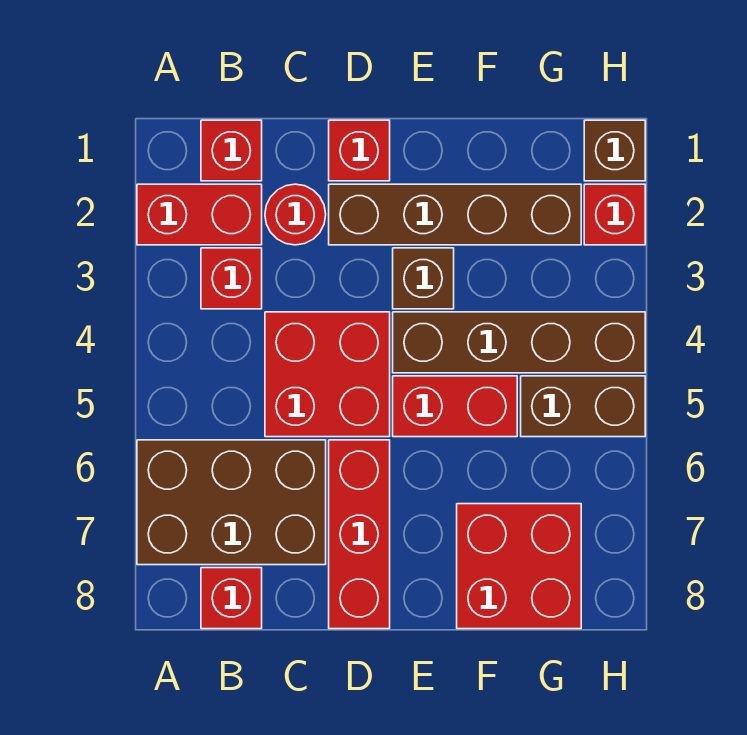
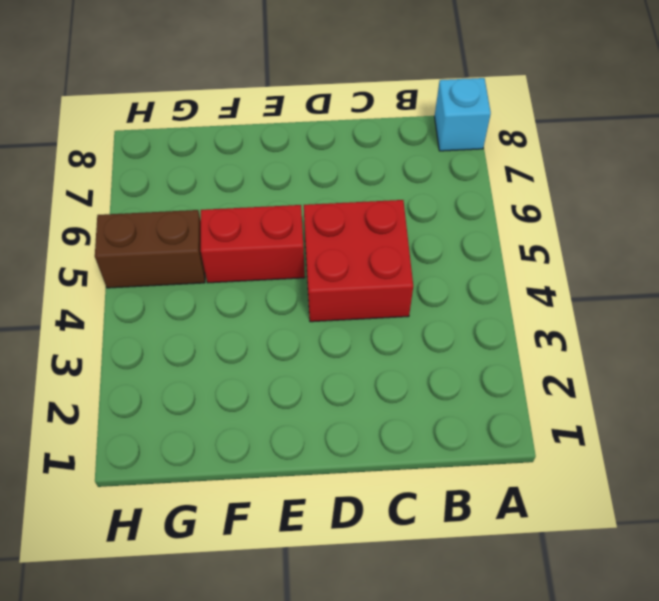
cyan 1x1 brick [435,78,491,151] -> none
none -> red 1x2 brick [137,184,262,245]
none -> brown 2x3 brick [137,440,326,565]
none -> red 1x1 brick [201,120,262,181]

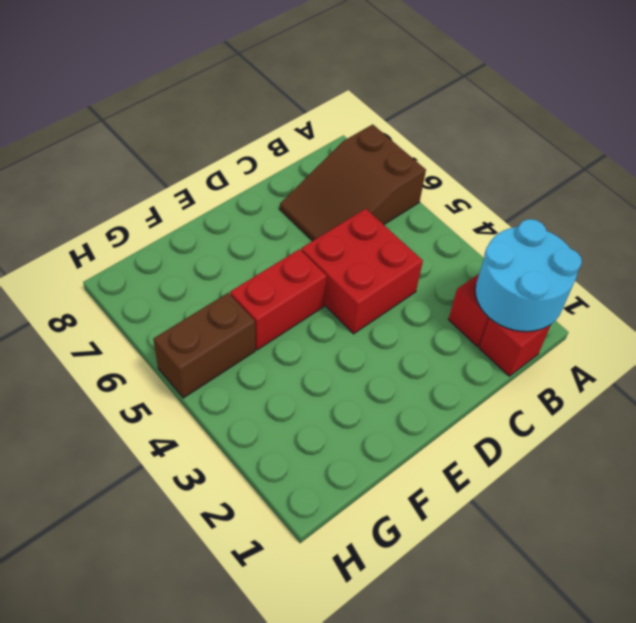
cyan 2x2 round brick [475,219,582,332] -> none
brown 2x3 slope [280,124,426,241] -> brown 2x3 brick [137,440,326,565]
none -> red 1x1 brick [201,248,262,309]
none -> red 1x1 brick [201,568,262,629]
none -> red 1x1 round brick [265,184,326,245]

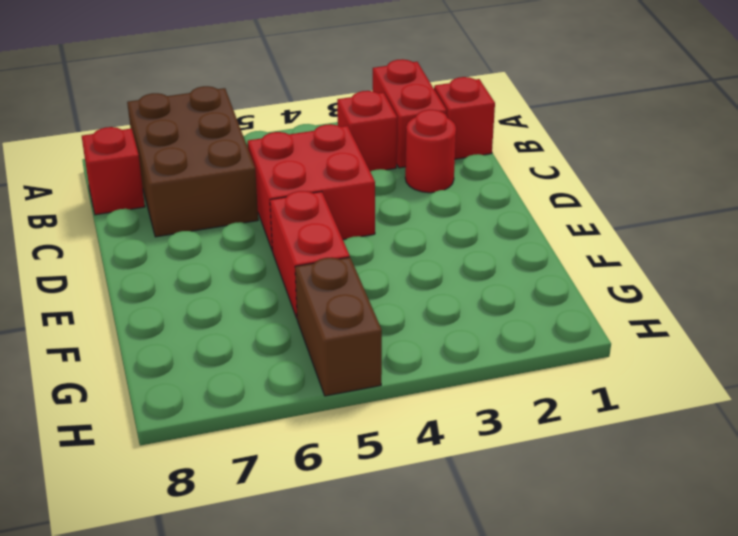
none -> red 1x1 brick [329,120,390,181]
none -> brown 1x4 brick [329,184,581,245]
none -> red 1x3 brick [329,440,390,629]

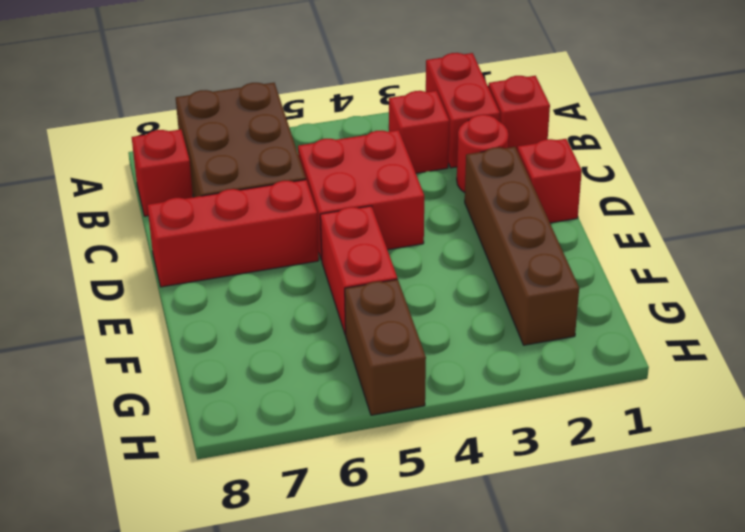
none -> brown 1x1 brick [393,248,454,309]
none -> brown 1x4 brick [393,312,645,373]
none -> red 2x2 brick [457,504,581,629]

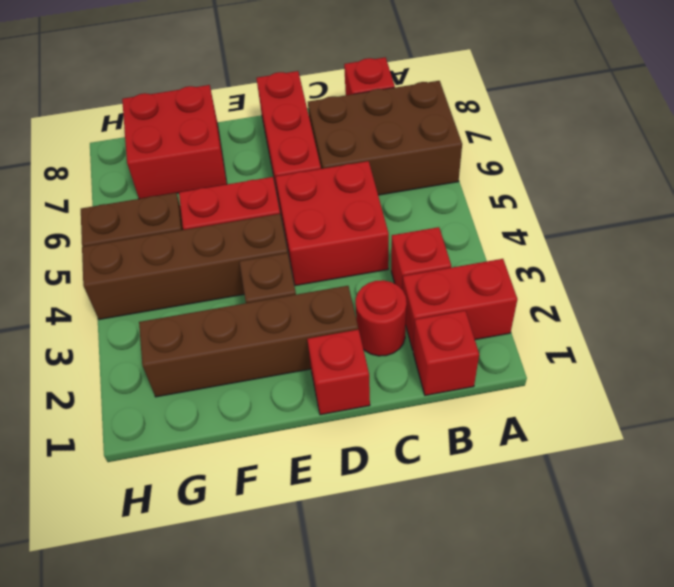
none -> brown 1x1 brick [584,120,645,181]
none -> red 1x1 brick [584,184,645,245]

